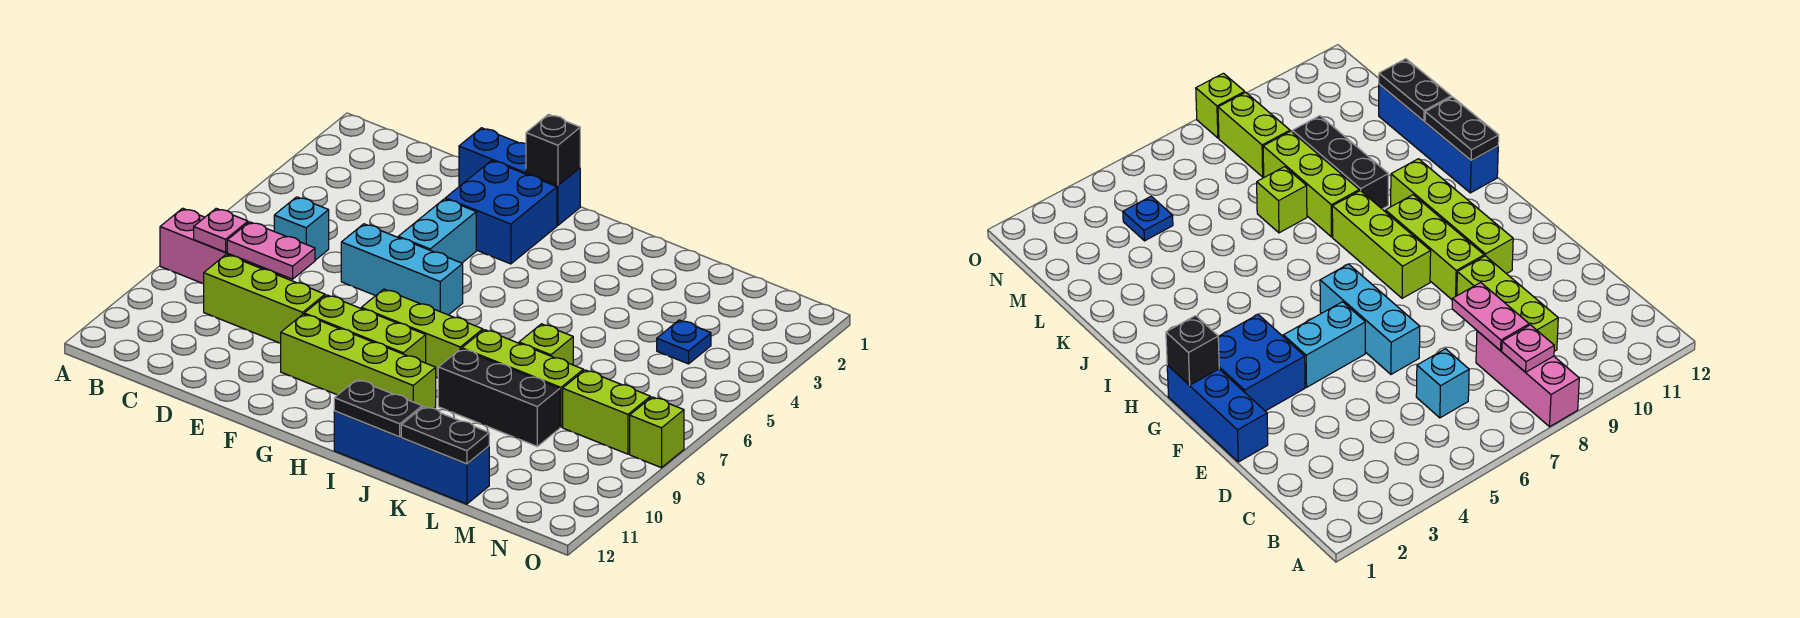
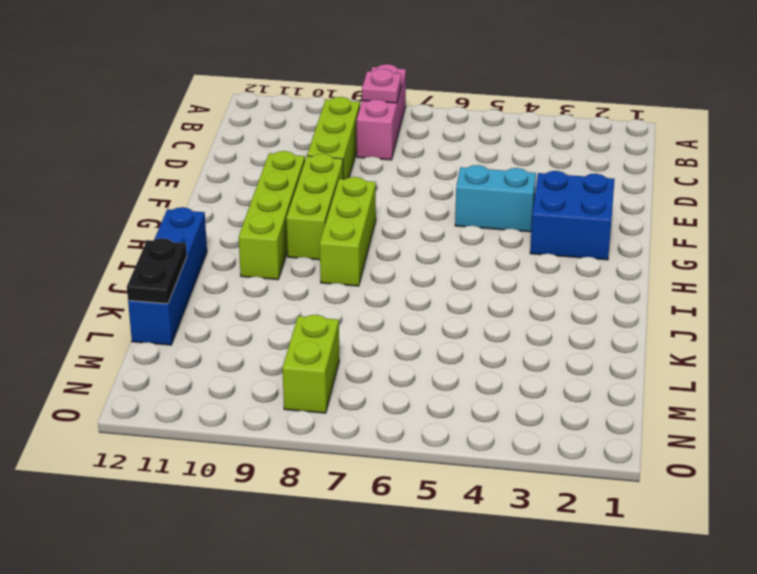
none -> cyan 1x1 brick [274,197,329,260]
none -> blue 1x3 brick [459,128,580,225]
none -> cyan 1x3 brick [341,224,463,315]

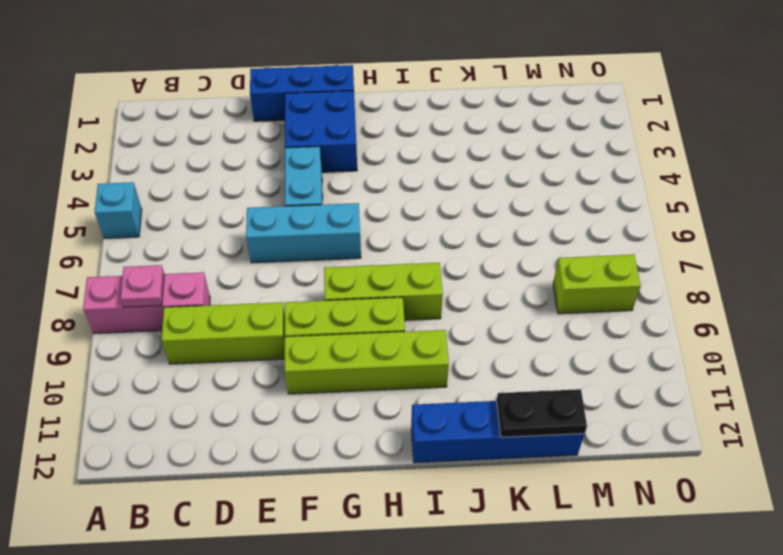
cyan 1x1 brick [95,182,142,238] -> cyan 1x1 brick moved to [274,197,329,260]
none -> lime 1x3 brick [462,330,583,427]
none -> black 1x3 brick [438,349,560,446]
none -> lime 1x1 brick [519,324,573,365]

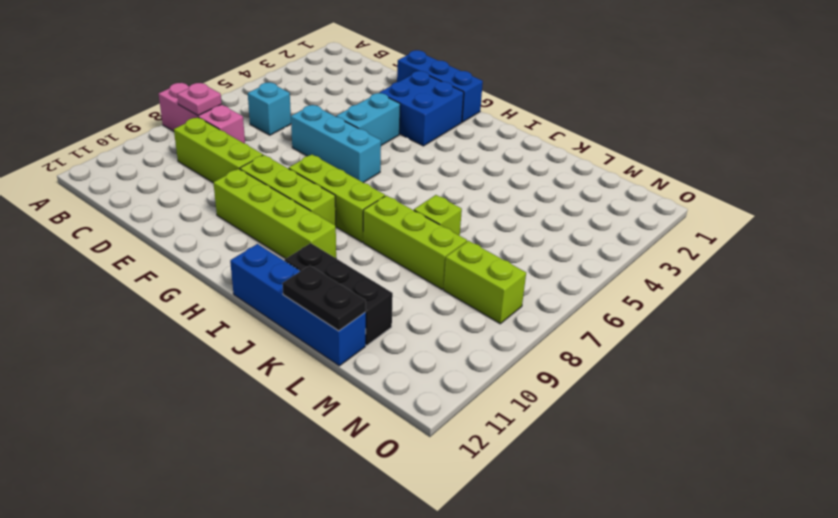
black 1x3 brick [285,243,393,345] -> black 1x3 brick moved to [438,349,560,446]
none -> blue 1x1 plate [657,320,711,364]
none -> lime 1x1 brick [630,397,684,468]
none -> pink 1x2 plate [227,222,315,279]

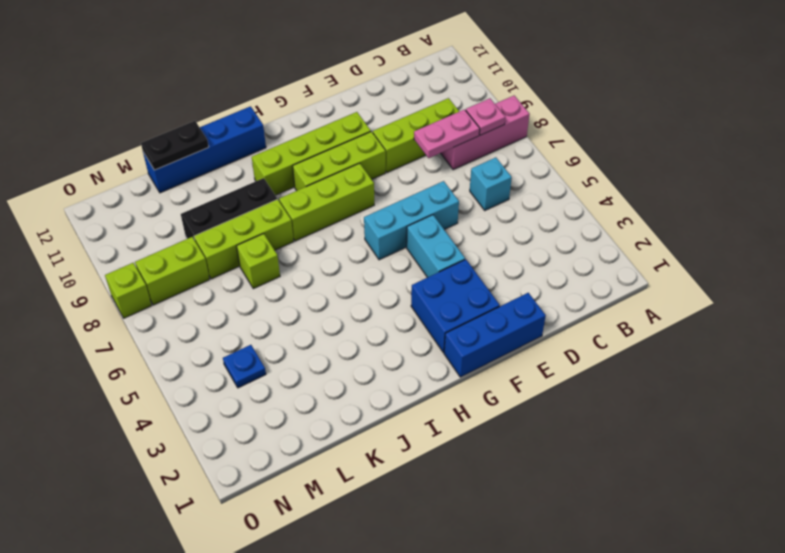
none -> black 1x1 brick [526,114,580,185]
none -> black 1x2 plate [334,380,422,437]

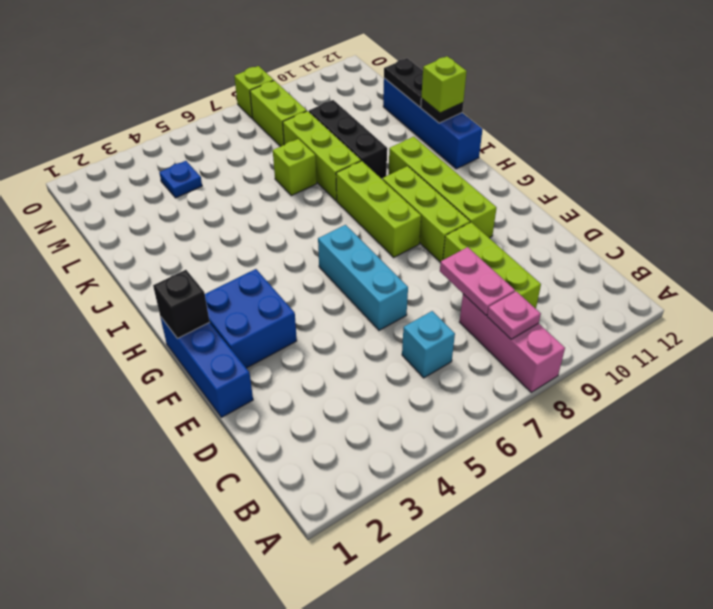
black 1x1 plate [421,98,463,123] -> black 1x2 plate [334,380,422,437]
lime 1x1 brick [421,56,467,113] -> none
none -> cyan 1x2 brick [398,199,476,263]

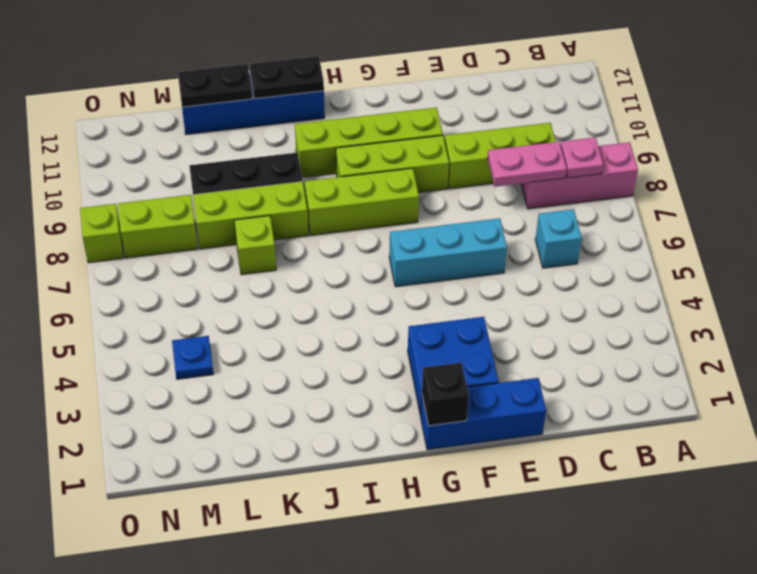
none -> cyan 1x2 brick [398,199,476,263]

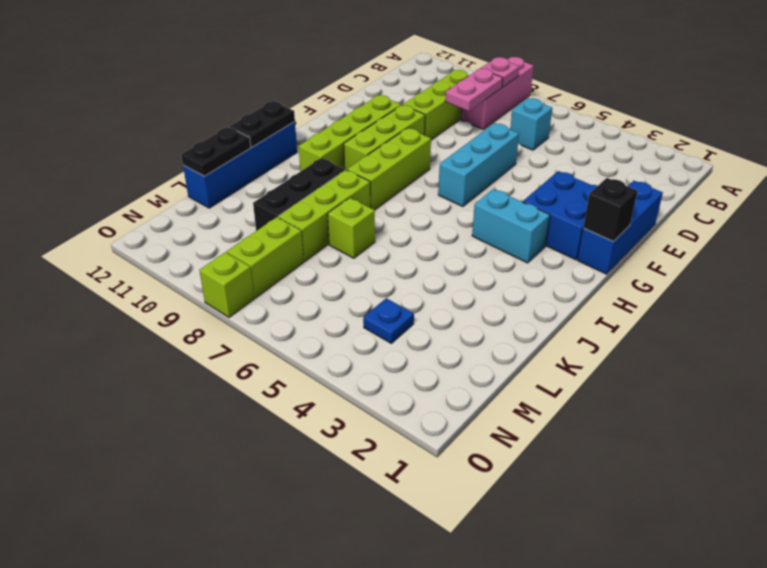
cyan 1x2 brick [472,189,550,263] -> cyan 1x2 brick moved to [398,199,476,263]

